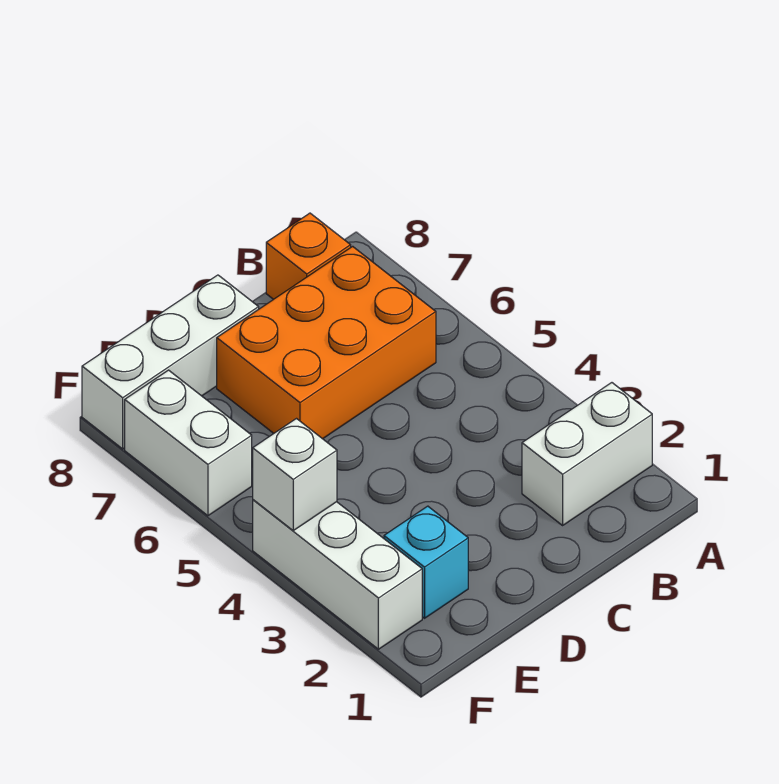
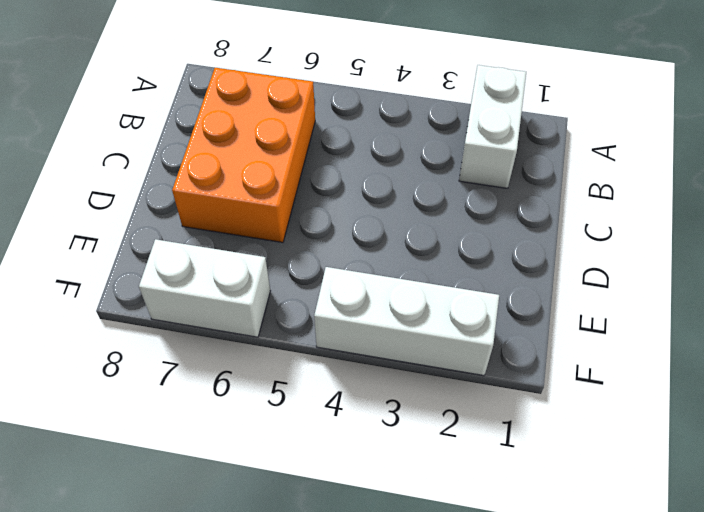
none -> orange 1x1 brick [266,213,351,299]
none -> white 1x3 brick [82,275,259,449]

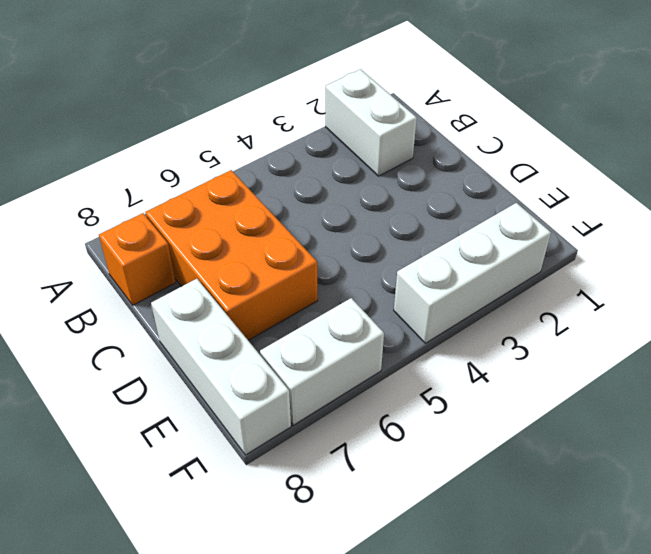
none -> cyan 1x1 brick [384,506,468,618]
none -> white 1x1 brick [253,419,337,531]

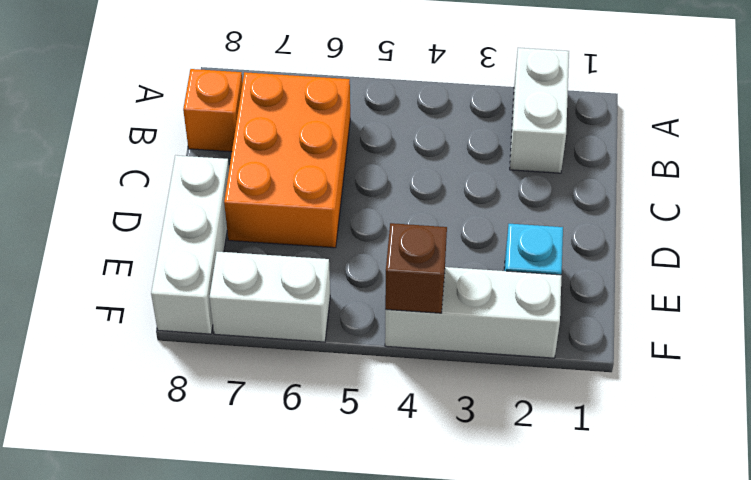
brown 1x1 brick [385,223,447,313] -> white 1x1 brick [253,419,337,531]

